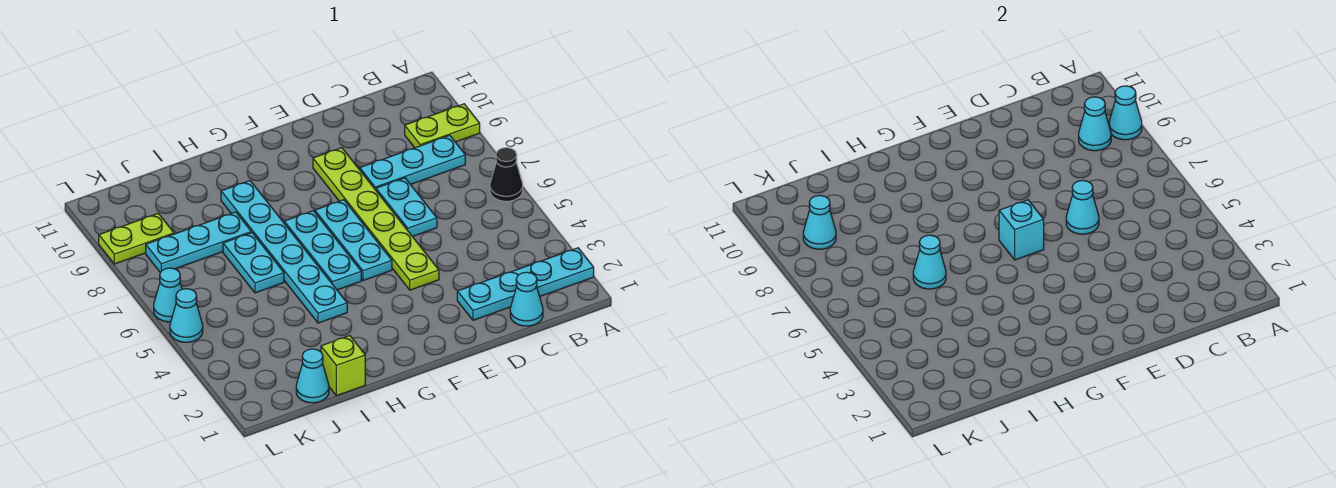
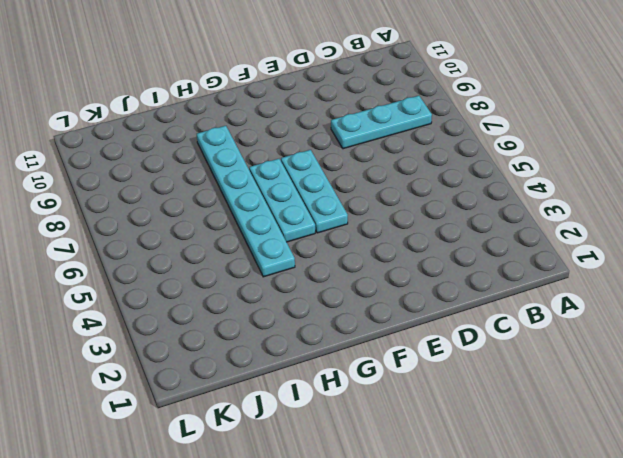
none -> cyan 1x4 plate [457,248,594,320]
none -> black 1x1 cone [490,148,523,201]
none -> lime 1x2 plate [405,104,480,148]

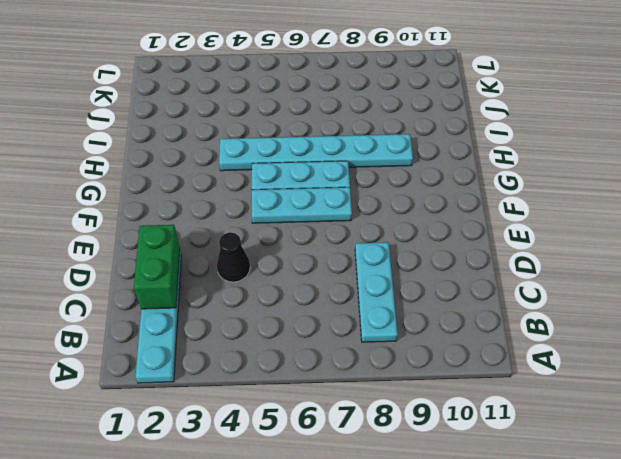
green 1x2 brick [134,225,180,309] -> none
black 1x1 cone [217,232,250,282] -> black 1x1 cone moved to [490,148,523,201]
none -> lime 1x2 plate [405,104,480,148]
none -> cyan 1x1 cone [510,272,543,326]
none -> cyan 1x2 plate [376,178,437,237]

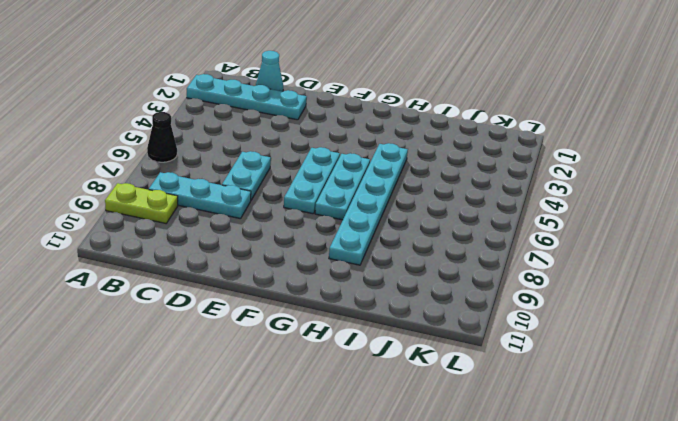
none -> lime 1x6 plate [313,148,439,290]
none -> lime 1x1 brick [321,336,365,396]
none -> cyan 1x2 plate [223,233,284,293]

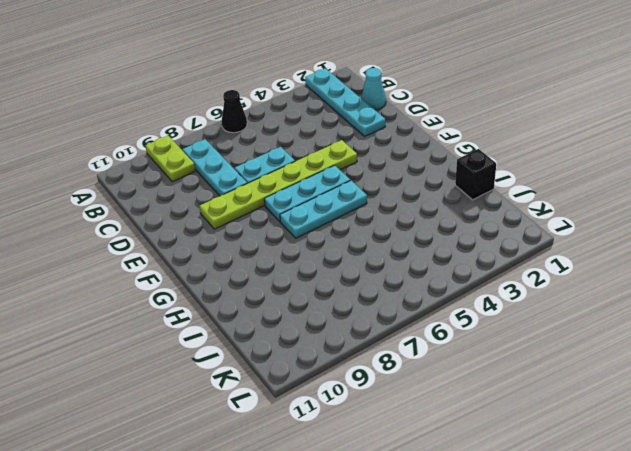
black 1x1 brick [455,149,496,200] -> lime 1x1 brick [321,336,365,396]
none -> cyan 1x6 plate [221,181,347,323]
none -> cyan 1x2 plate [223,233,284,293]
none -> cyan 1x3 plate [146,212,251,273]

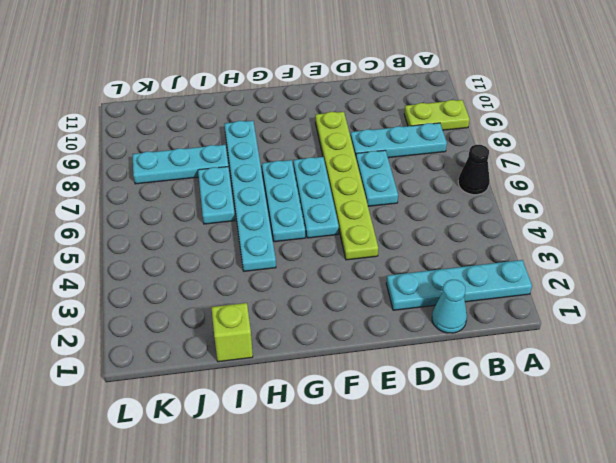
none -> cyan 1x1 cone [296,349,329,403]
none -> lime 1x2 plate [99,213,174,264]
none -> cyan 1x1 cone [170,289,203,342]

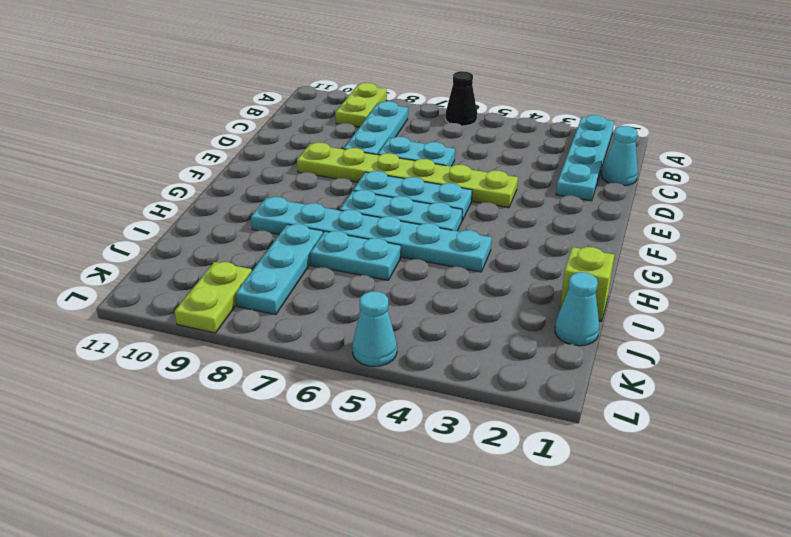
none -> cyan 1x1 cone [154,268,182,322]
none -> cyan 1x1 cone [1109,86,1142,140]
none -> cyan 1x1 cone [1079,97,1111,151]

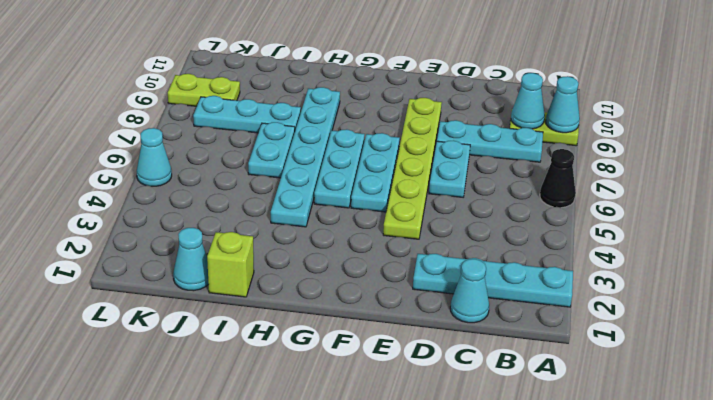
none -> cyan 1x1 cone [154,268,182,322]
none -> cyan 1x1 cone [1066,180,1099,234]
none -> cyan 1x1 brick [999,200,1044,260]

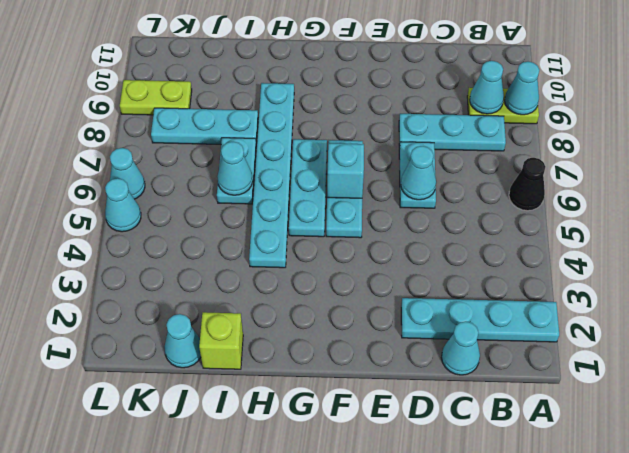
none -> lime 1x6 plate [313,148,439,290]
none -> cyan 1x1 cone [803,195,836,249]

